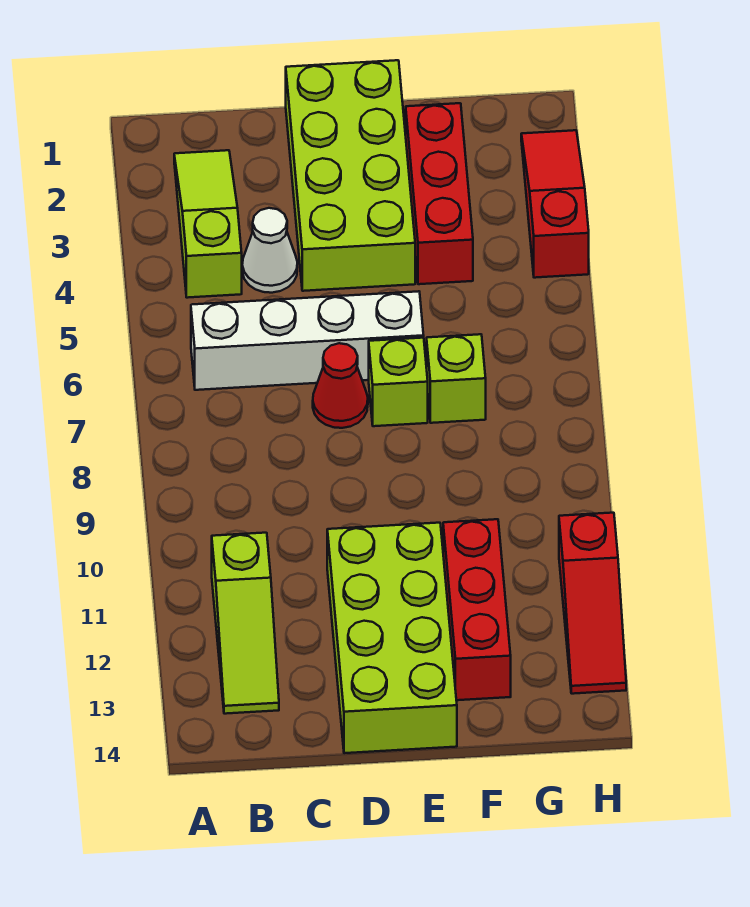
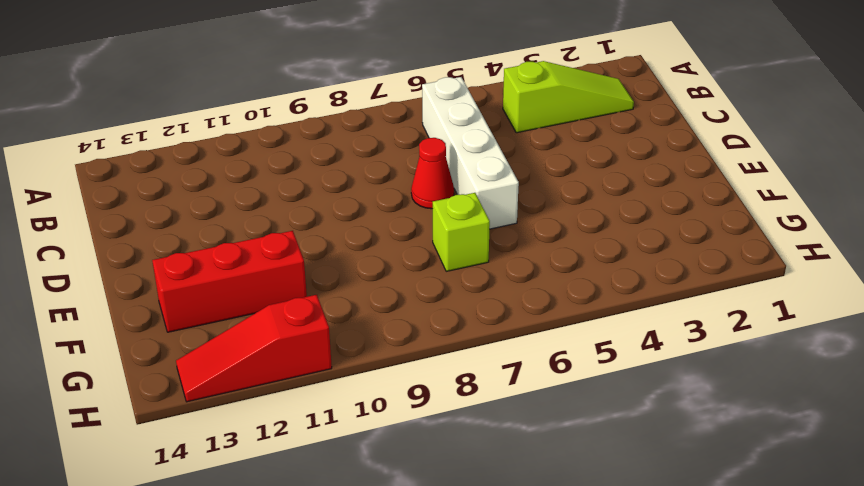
none -> lime 1x3 slope [212,533,279,714]
none -> white 1x1 cone [242,208,297,293]
none -> lime 2x4 brick [286,60,415,291]

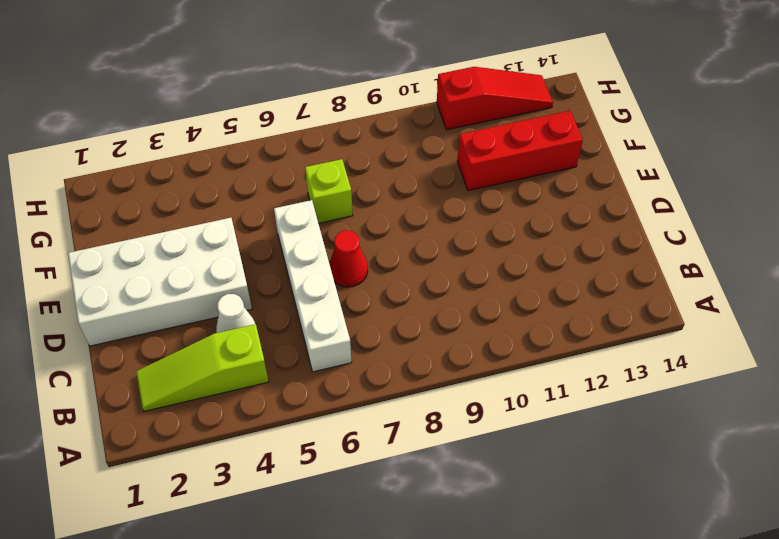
white 2x4 brick [68,218,252,346] -> lime 2x4 brick [286,60,415,291]
none -> lime 1x3 slope [212,533,279,714]
none -> lime 2x4 brick [327,523,457,753]
none -> lime 1x1 brick [369,338,428,426]

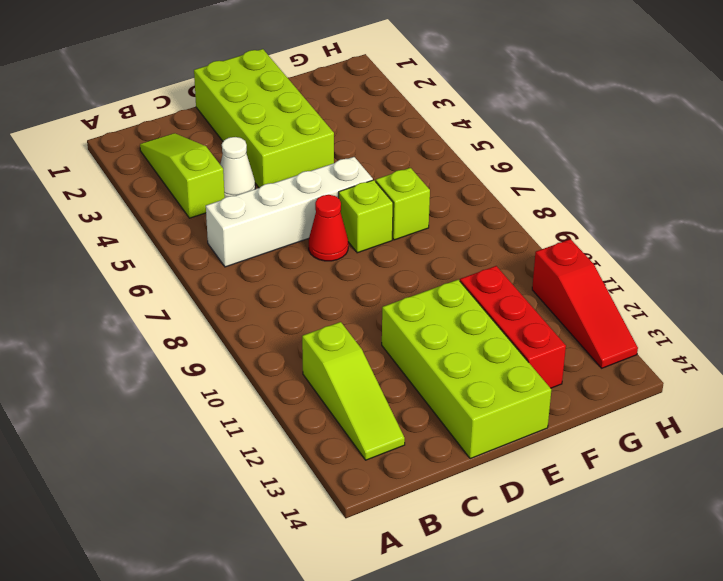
none -> red 1x3 brick [406,103,473,284]
none -> red 1x3 slope [521,130,589,278]

